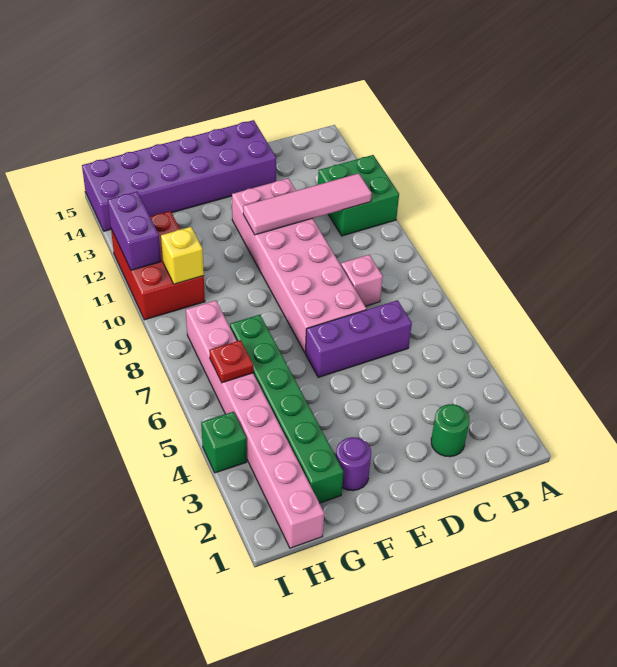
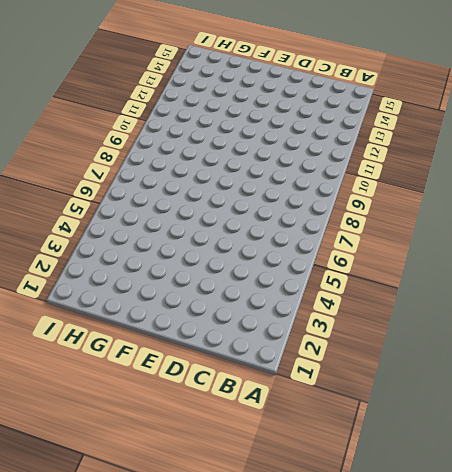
none -> green 2x2 brick [318,155,399,236]
none -> green 1x1 round brick [431,404,469,457]
none -> purple 1x3 brick [305,300,412,377]

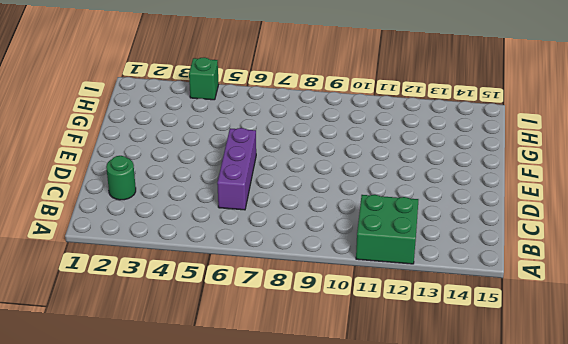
none -> pink 1x1 brick [341,255,383,306]
none -> pink 2x6 brick [232,178,367,352]
none -> purple 2x6 brick [82,120,276,231]

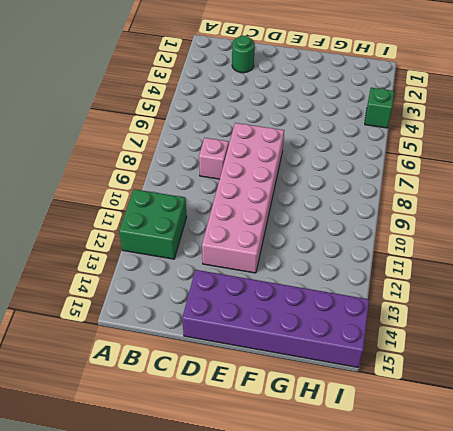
none -> purple 1x3 brick [305,300,412,377]
none -> purple 1x1 round brick [336,437,371,491]
none -> green 1x6 brick [230,315,343,503]

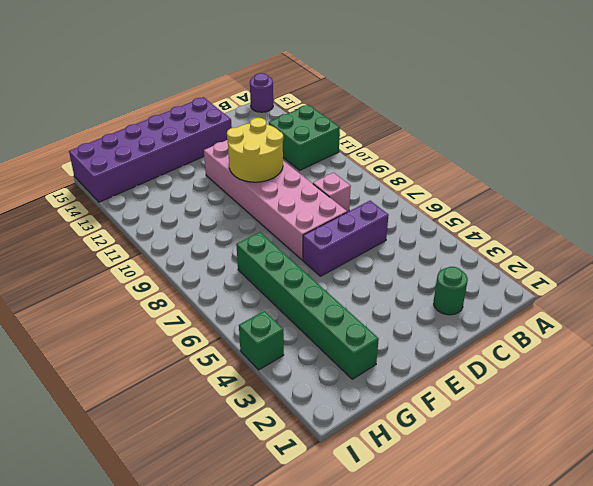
purple 1x1 round brick [250,73,273,112] -> purple 1x1 round brick moved to [336,437,371,491]
yellow 2x2 round brick [227,118,283,182] -> pink 1x4 tile [243,173,372,235]
none -> pink 1x8 brick [186,300,324,548]
none -> red 2x3 brick [111,211,205,320]
none -> red 1x1 plate [209,340,253,383]

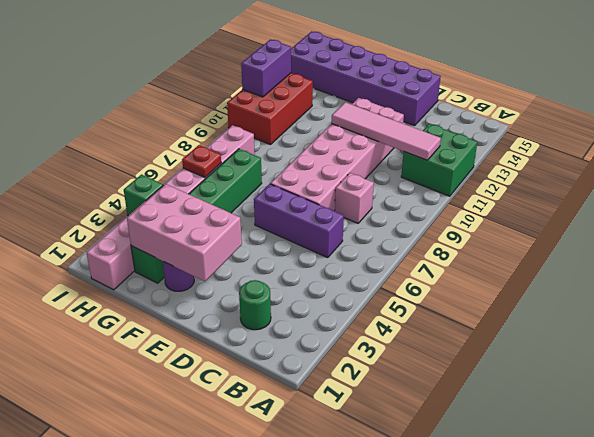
pink 2x3 brick [127,184,242,281] -> none
none -> yellow 1x1 brick [161,227,204,284]

